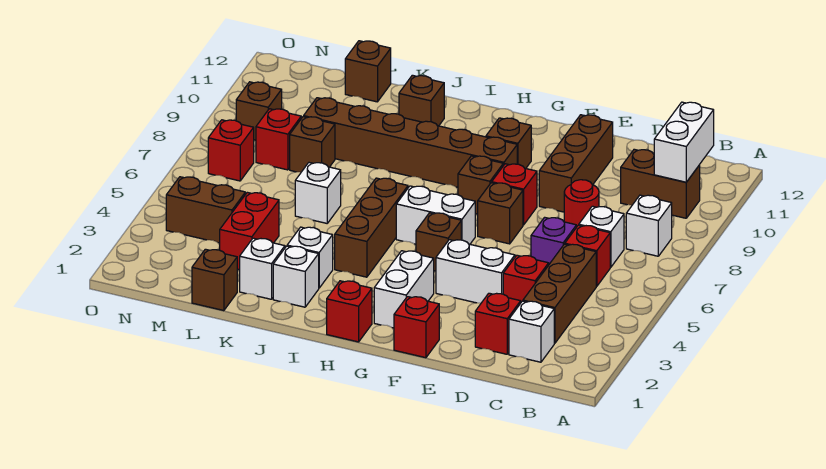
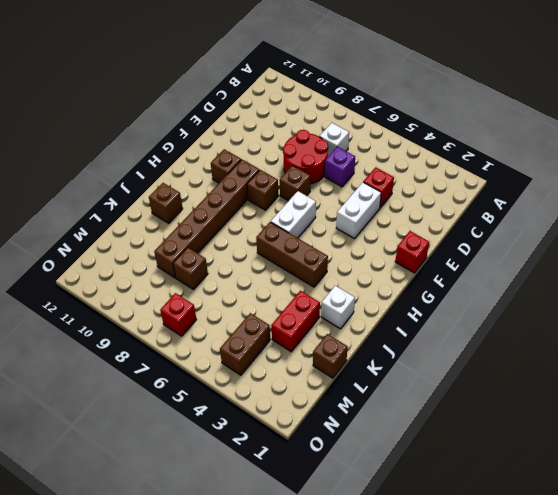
red 2x2 round brick [283,130,328,184] -> red 1x1 round brick [564,180,599,227]
red 1x2 brick [271,291,320,352] -> red 1x2 brick turned to [220,192,279,270]
none -> white 1x1 brick [626,195,672,256]
none -> brown 1x2 brick [621,149,700,218]
none -> white 1x1 brick [509,301,554,362]
none -> brown 1x3 brick [523,244,596,343]

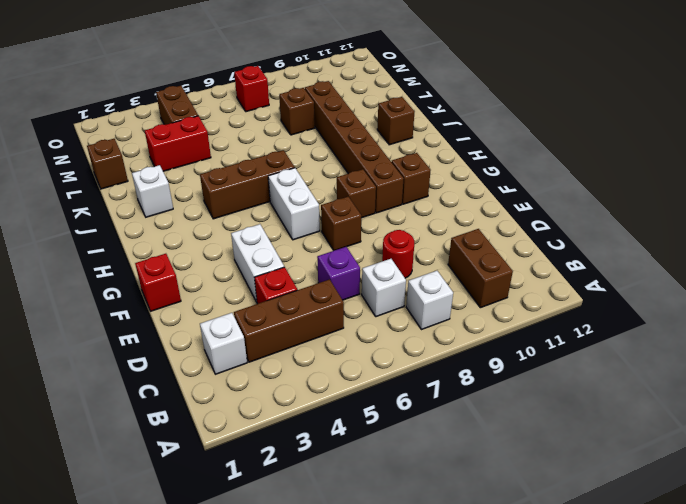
none -> red 1x1 brick [565,225,610,286]
none -> red 1x1 brick [475,293,521,354]
none -> brown 1x3 brick [539,115,613,212]
none -> red 1x1 brick [492,164,537,225]

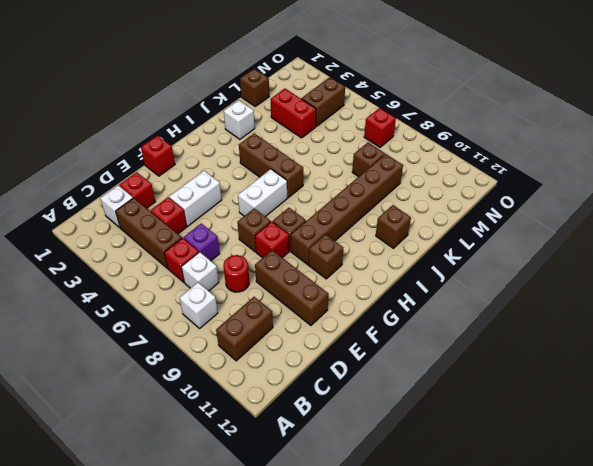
none -> white 1x2 brick [374,251,434,328]
none -> brown 1x1 brick [416,213,461,271]
none -> red 1x1 brick [327,281,372,342]
none -> white 1x1 brick [287,227,333,288]

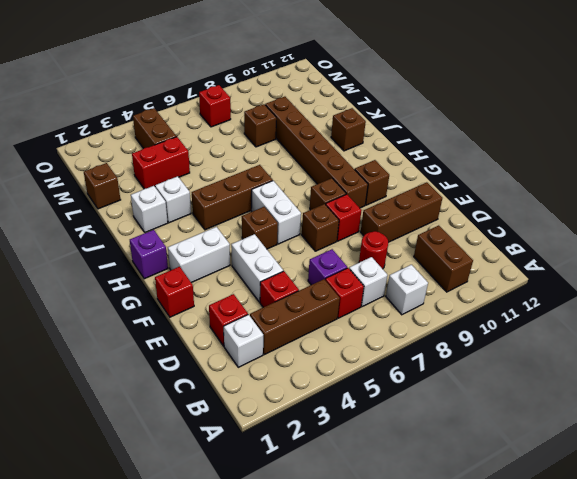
purple 1x1 brick [130,230,168,279] -> red 1x1 brick [327,281,372,342]
none -> white 1x1 brick [240,238,285,299]
none -> white 1x1 brick [295,163,341,223]
none -> brown 1x1 brick [345,41,391,102]
none -> red 1x1 brick [256,109,301,170]

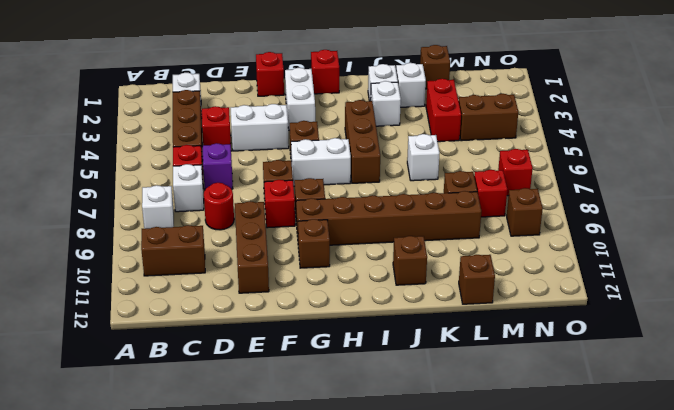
none -> red 1x1 brick [475,293,521,354]
none -> white 1x2 brick [654,102,714,182]

